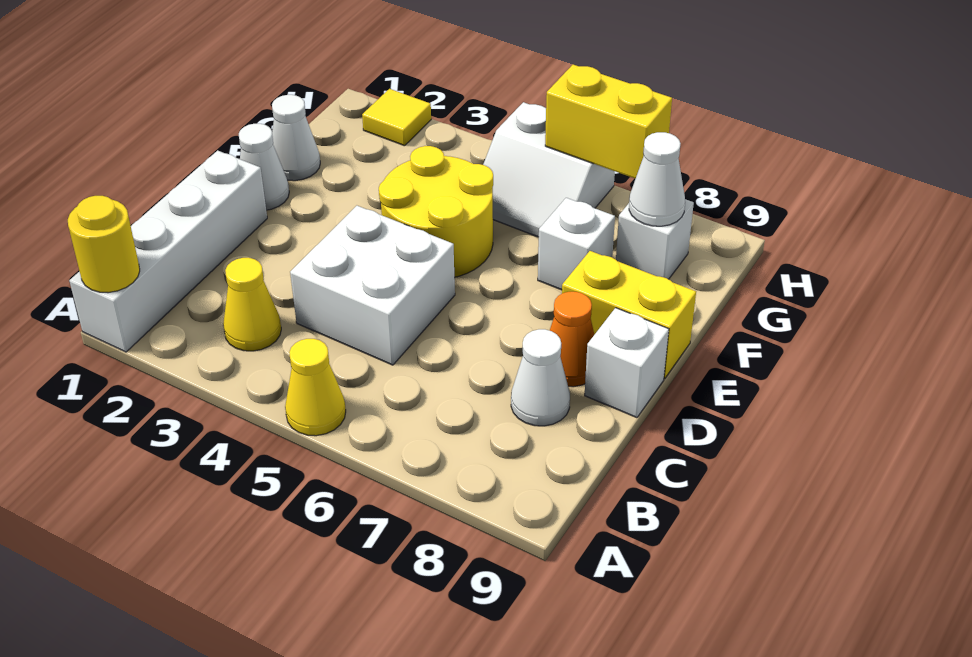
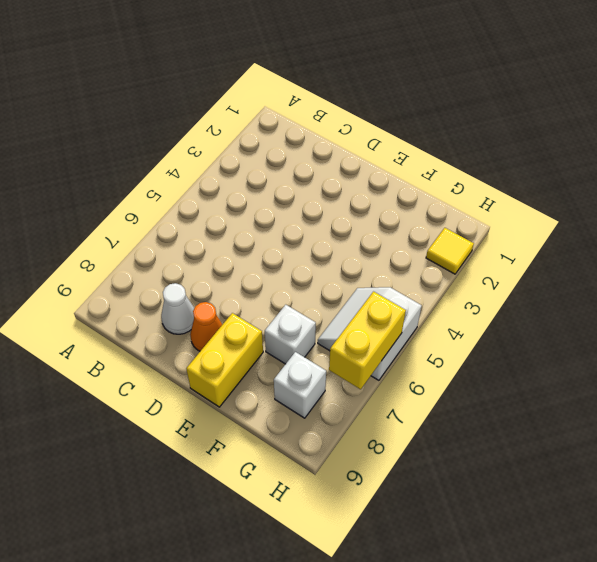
none -> white 1x4 brick [69,150,267,352]
none -> yellow 1x1 cone [285,339,346,436]
none -> yellow 1x1 cone [223,258,281,351]

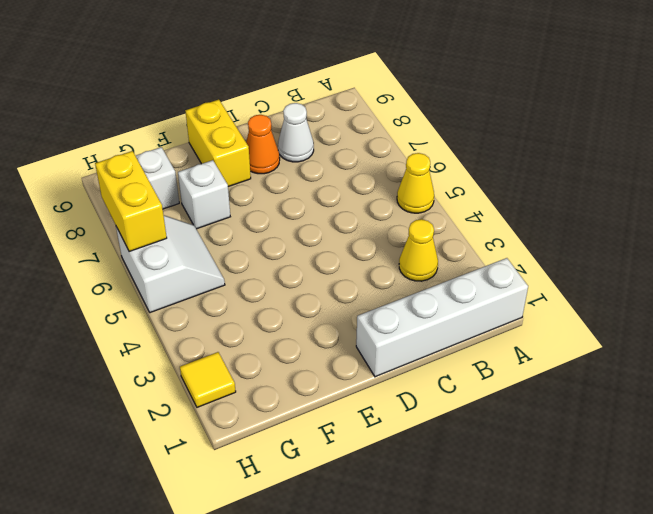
none -> white 2x2 brick [290,206,455,365]
none -> white 1x1 brick [585,308,669,418]
none -> white 1x1 cone [239,124,289,210]

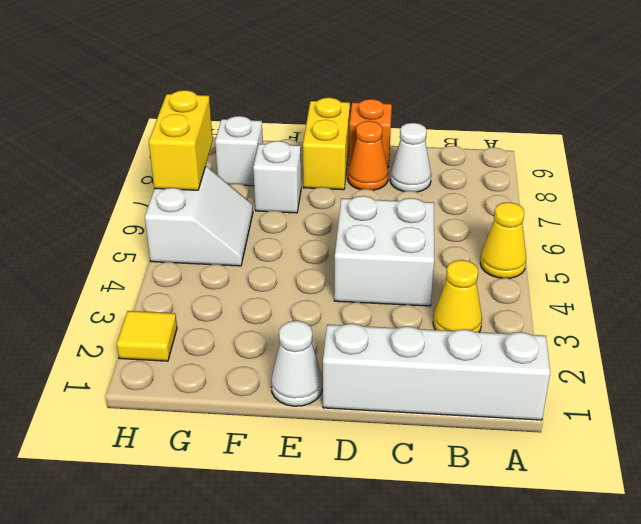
orange 1x1 brick [349,99,392,168] -> white 1x1 brick [585,308,669,418]
none -> yellow 2x2 round brick [379,146,493,277]
none -> white 1x1 cone [272,95,320,181]
none -> yellow 1x1 round brick [68,196,140,293]

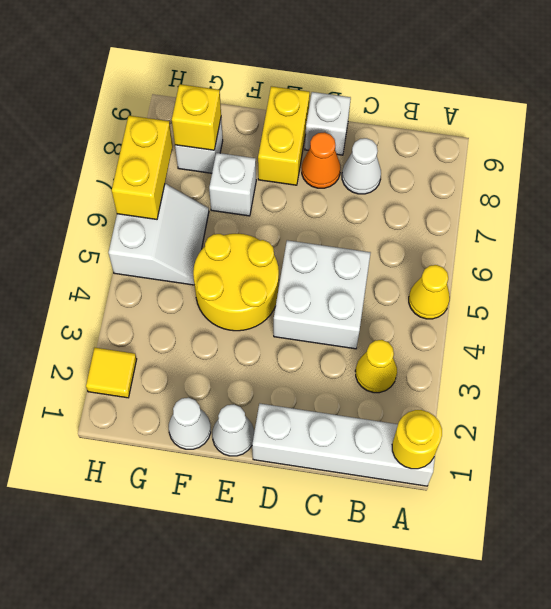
yellow 1x1 brick [172,84,221,150] -> white 1x1 cone [629,132,685,226]

